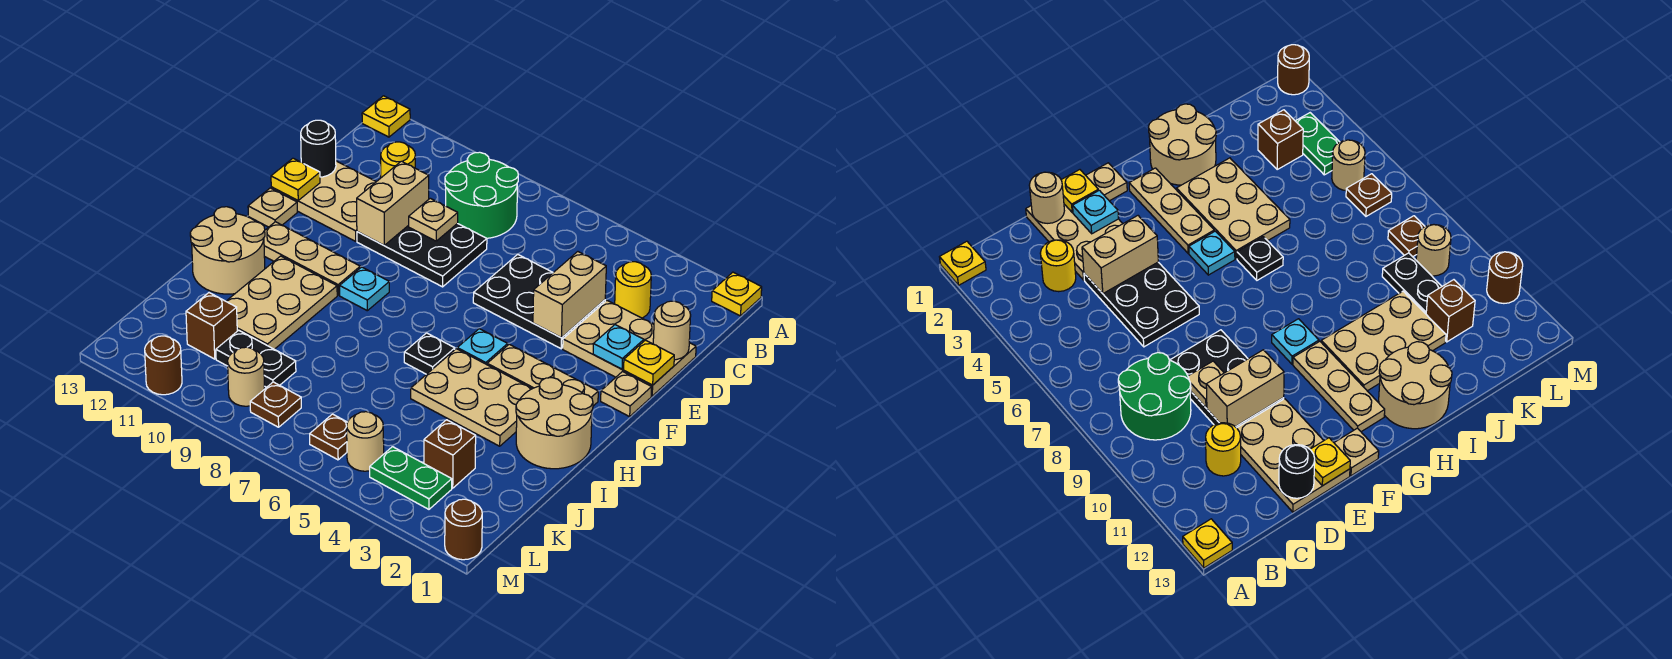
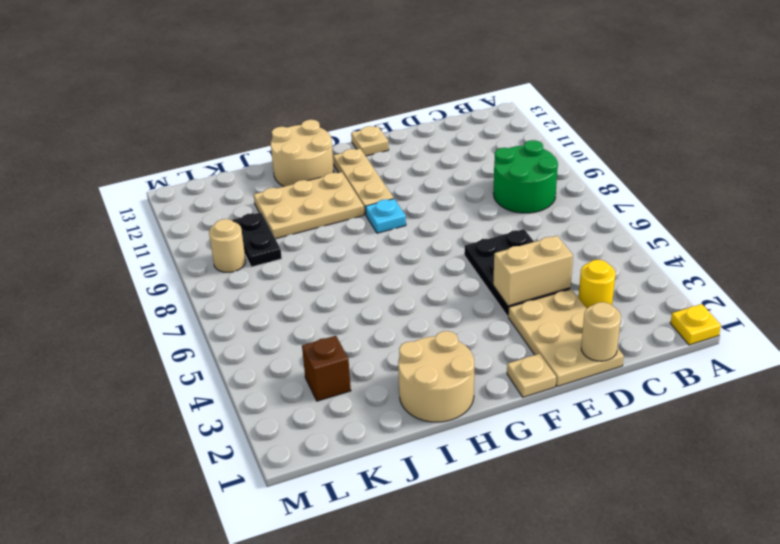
none -> yellow 1x1 plate [362,96,410,137]
none -> yellow 1x1 round brick [381,142,415,178]
none -> black 2x3 plate [357,223,487,287]
none -> tan 2x3 plate [271,161,376,241]

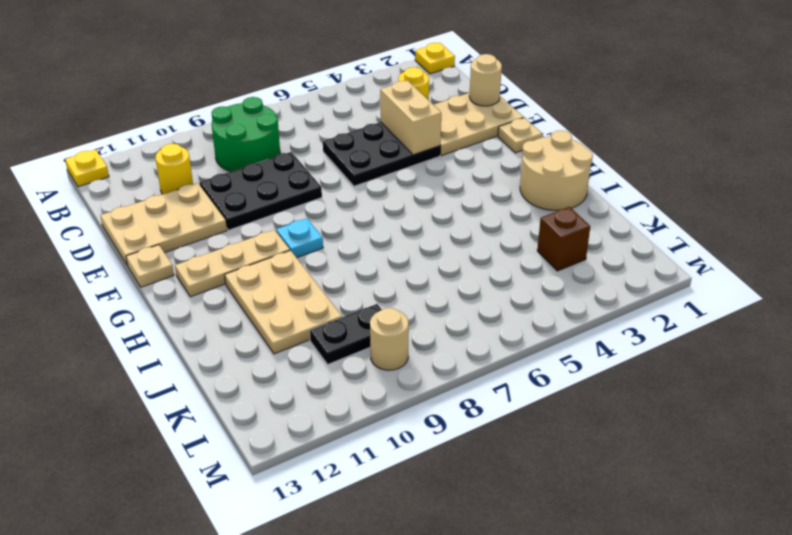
none -> tan 1x3 plate [487,344,598,406]
none -> cyan 1x1 plate [457,329,508,365]
none -> tan 2x3 plate [411,349,532,446]
none -> black 1x1 plate [404,333,455,374]

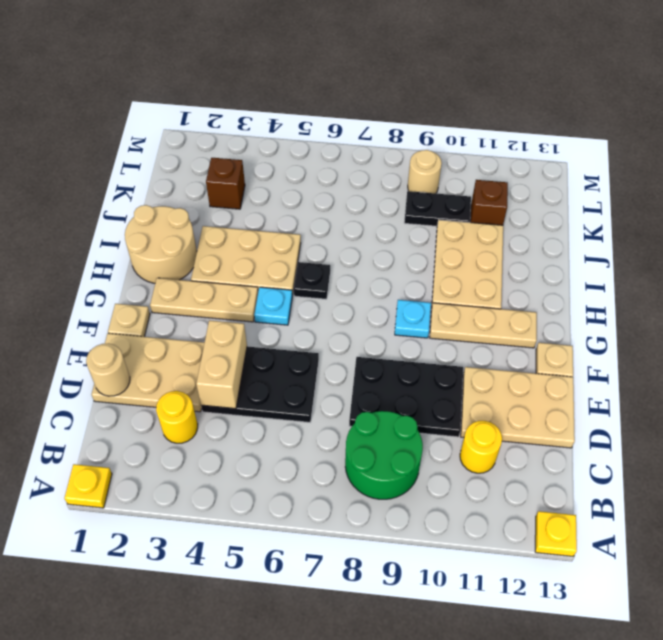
none -> tan 2x2 round brick [190,207,265,294]
none -> green 1x2 plate [370,447,452,509]
none -> tan 1x1 round brick [346,412,384,471]
none -> brown 1x1 plate [310,414,347,460]

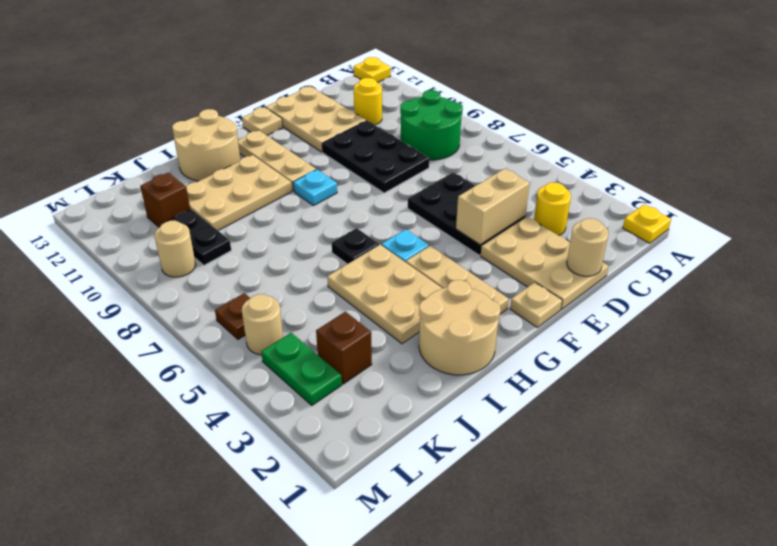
none -> brown 1x1 plate [250,382,301,427]
none -> brown 1x1 round brick [445,499,482,560]
none -> brown 1x1 round brick [145,336,182,395]
none -> tan 1x1 plate [409,198,458,241]

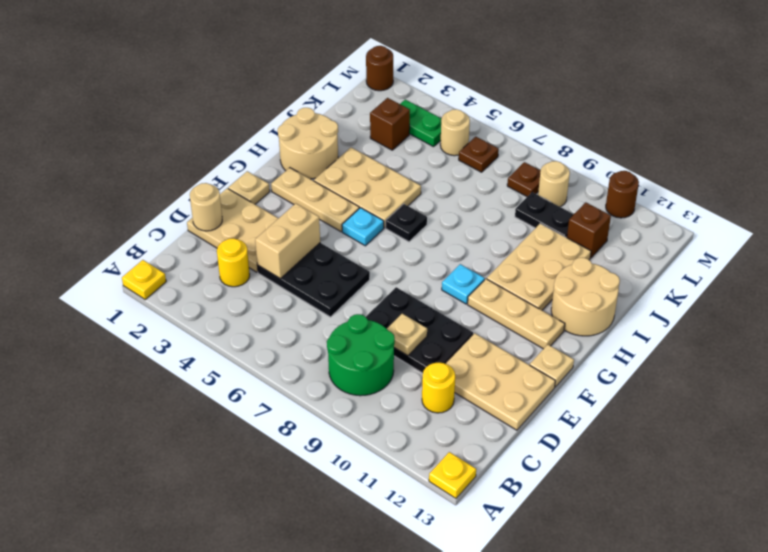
none -> tan 1x2 brick [357,161,429,245]
none -> black 1x1 round brick [301,120,336,177]
none -> yellow 1x1 plate [624,340,674,385]
none -> cyan 1x1 plate [593,325,644,369]

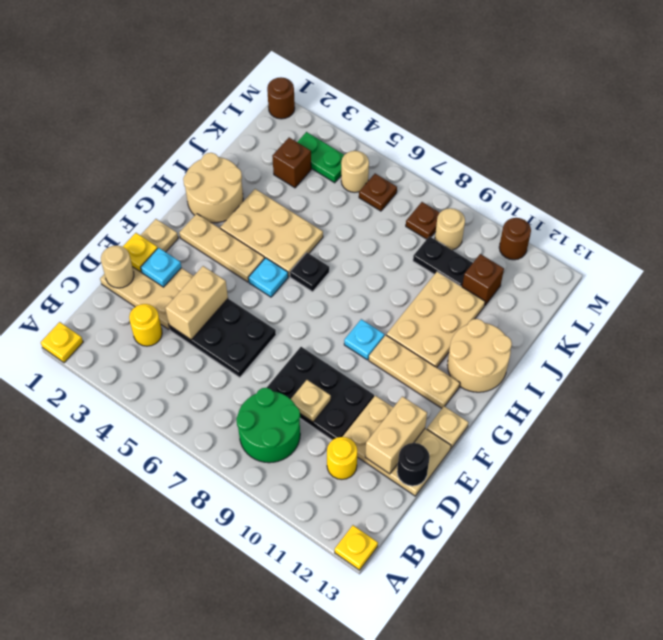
tan 1x2 brick [365,396,427,474] -> tan 1x2 brick moved to [357,161,429,245]
none -> yellow 1x1 plate [271,158,320,201]

